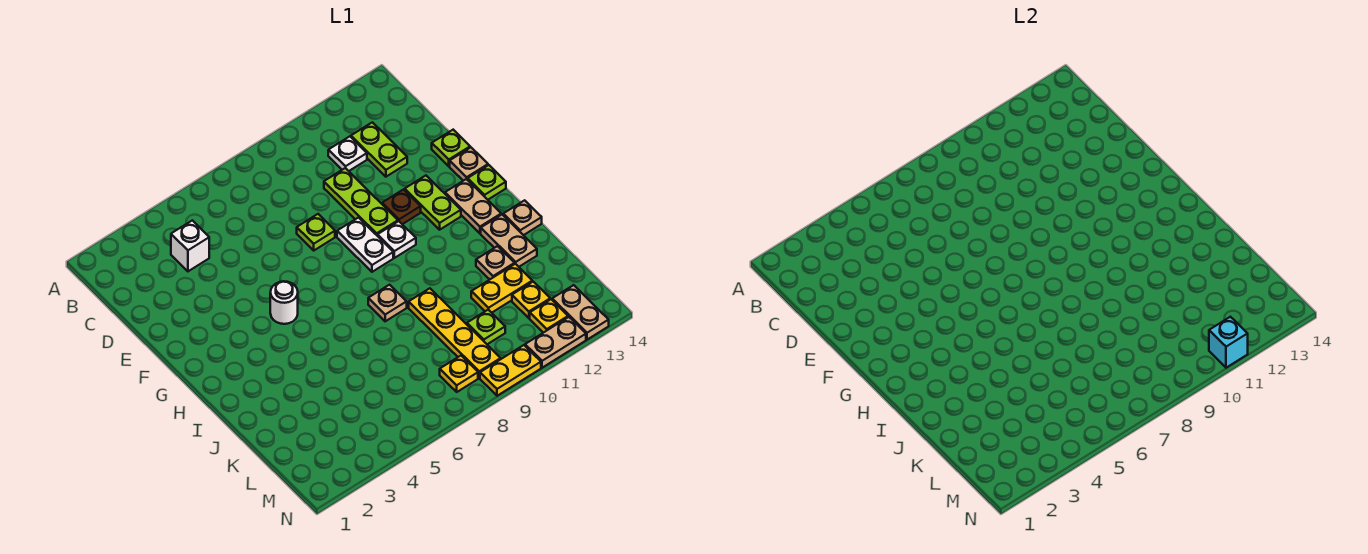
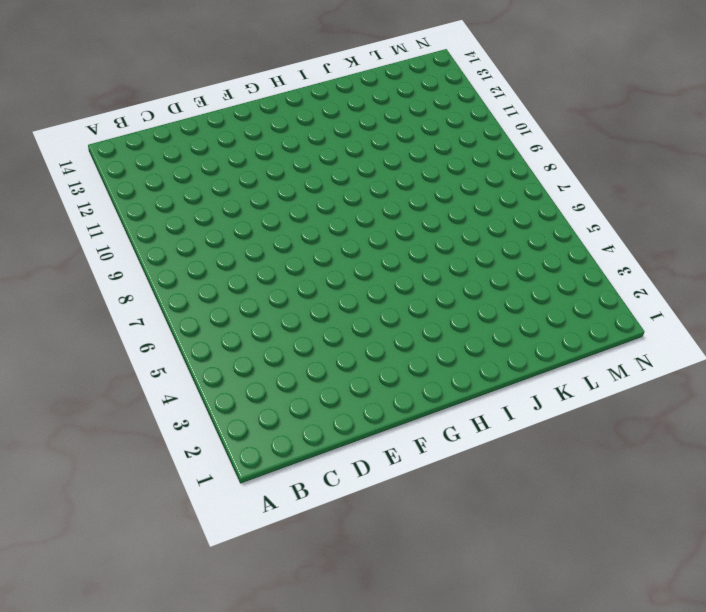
none -> white 1x1 brick [171,220,209,271]
none -> white 1x1 plate [328,136,367,171]
none -> lime 1x2 plate [351,122,407,177]

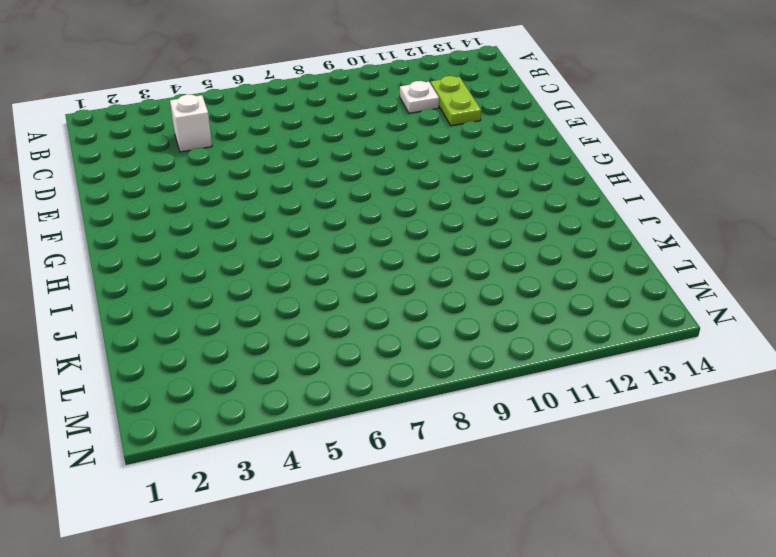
none -> lime 1x3 plate [324,168,398,235]
none -> lime 1x1 plate [297,214,335,250]
none -> lime 1x1 plate [432,130,470,166]

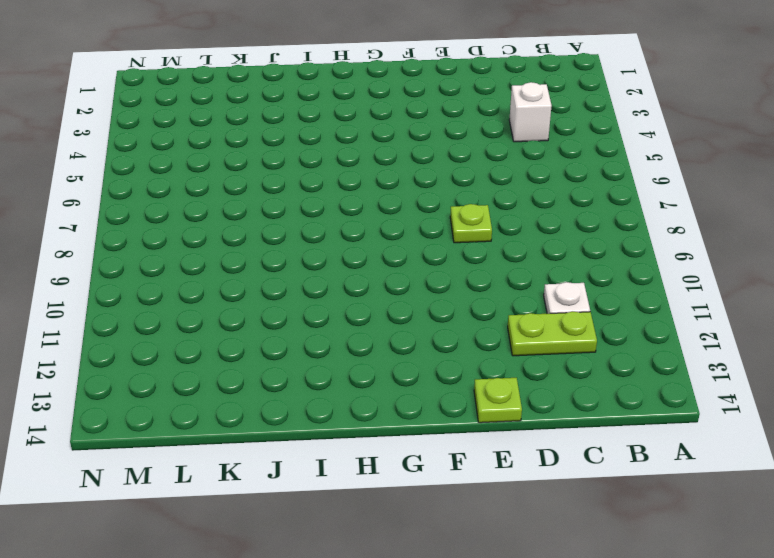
none -> lime 1x3 plate [324,168,398,235]
none -> white 1x2 plate [337,218,393,272]
none -> brown 1x1 plate [382,190,421,224]

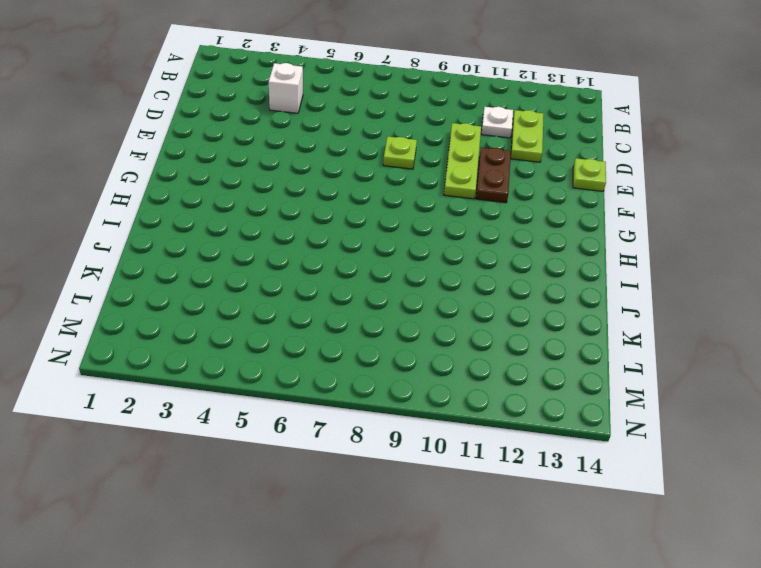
brown 1x2 plate [476,147,511,203] -> brown 1x1 plate [382,190,421,224]
none -> white 1x2 plate [337,218,393,272]
none -> lime 1x2 plate [405,176,461,230]
none -> tan 1x1 plate [450,147,488,181]

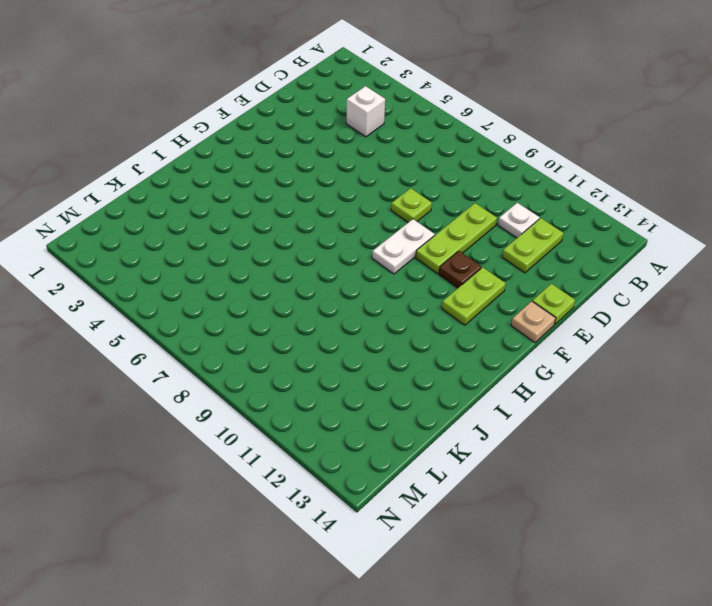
none -> white 1x1 round brick [270,281,298,324]
none -> white 1x1 plate [377,221,416,258]
none -> tan 1x2 plate [445,179,501,233]

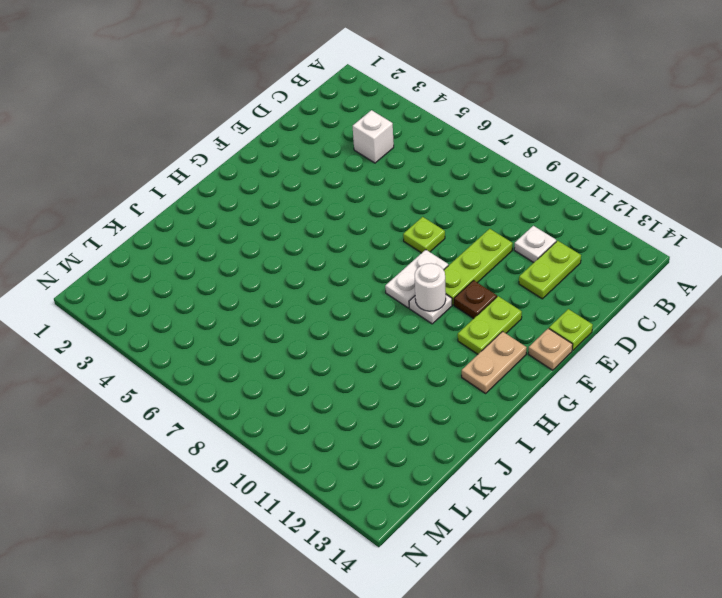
white 1x1 round brick [415,263,446,311] -> white 1x1 round brick moved to [270,281,298,324]
none -> lime 1x1 plate [468,165,506,200]
none -> tan 1x1 plate [368,285,407,321]
none -> tan 1x2 plate [481,215,537,267]

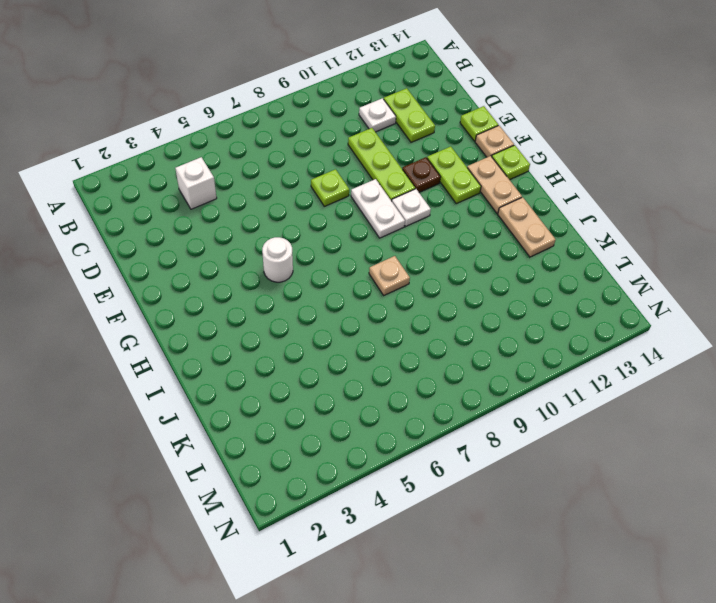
none -> tan 1x1 plate [503,200,542,235]
none -> yellow 1x4 plate [409,288,501,378]
none -> tan 1x1 plate [476,246,515,279]

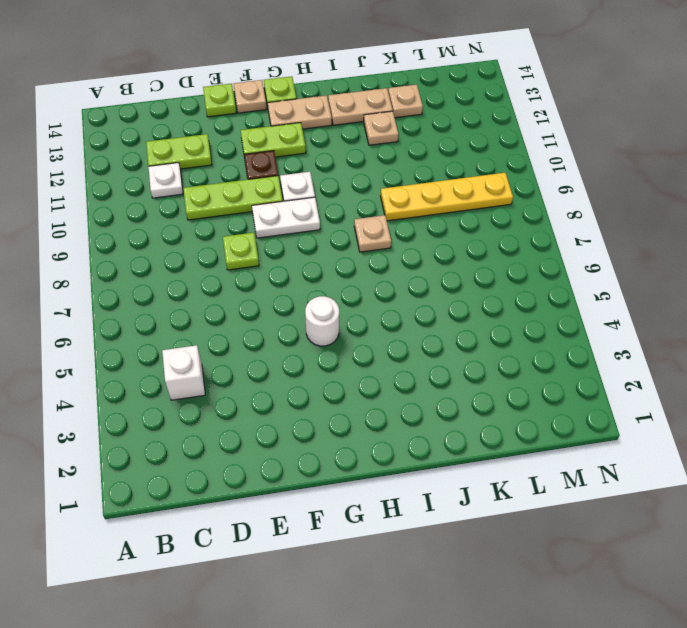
tan 1x1 plate [388,85,423,118] -> tan 1x1 plate moved to [503,200,542,235]
none -> yellow 1x2 plate [471,264,532,313]
none -> lime 1x1 plate [467,310,505,344]
none -> yellow 1x1 plate [512,282,550,318]

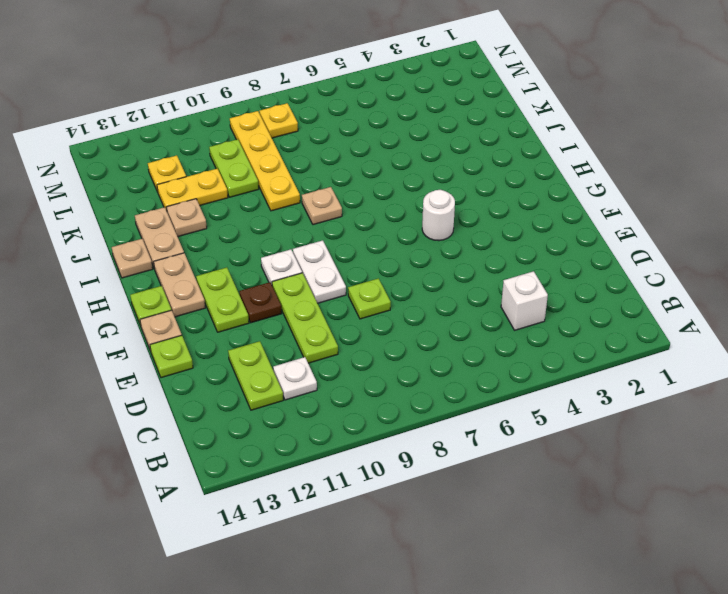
lime 1x2 plate [209,139,259,197] -> lime 1x1 plate [467,310,505,344]
none -> yellow 1x1 plate [530,299,568,333]
none -> tan 1x2 plate [552,285,609,340]
none -> yellow 1x2 plate [480,345,541,396]

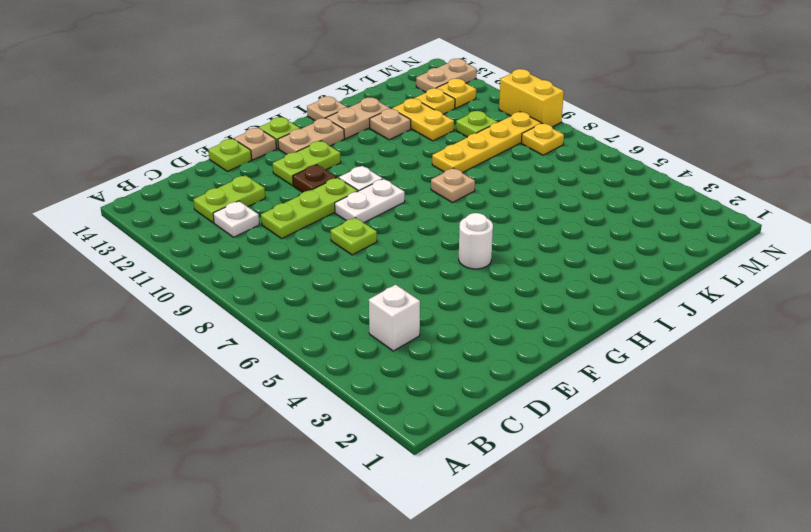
yellow 1x2 brick [499,69,564,127] -> yellow 1x2 plate [480,345,541,396]
none -> tan 1x2 plate [525,317,586,368]
none -> cyan 1x1 brick [1209,317,1248,368]

